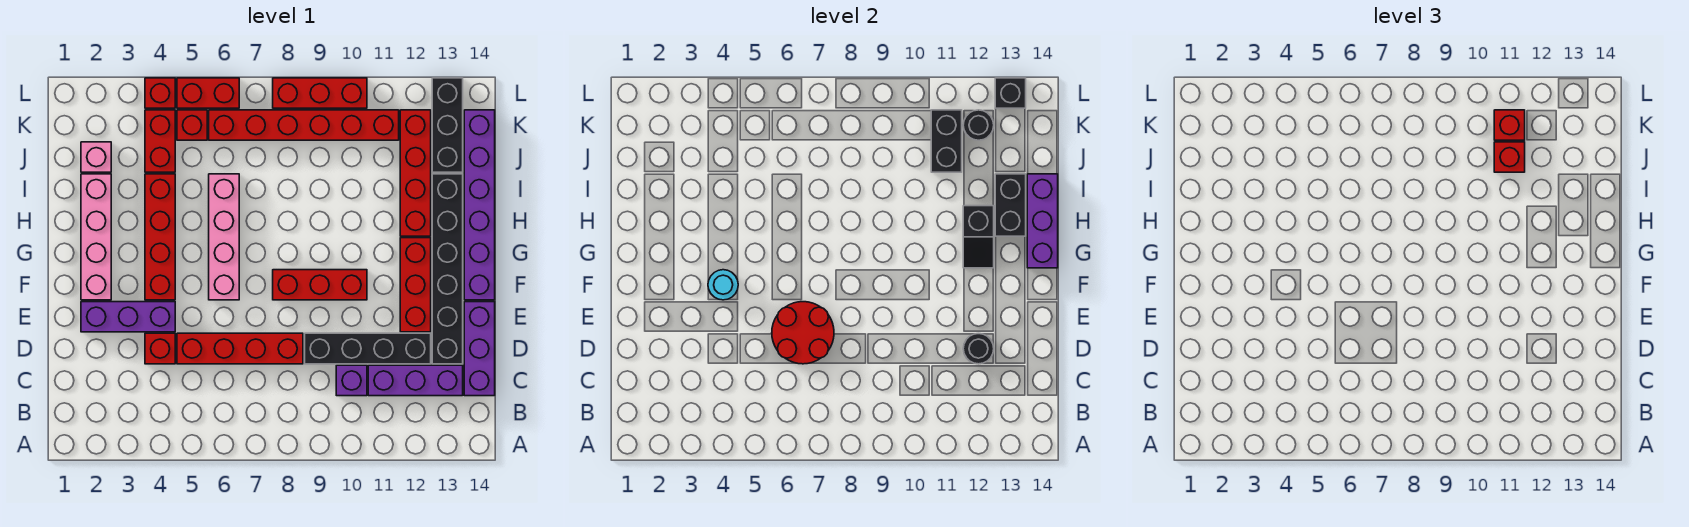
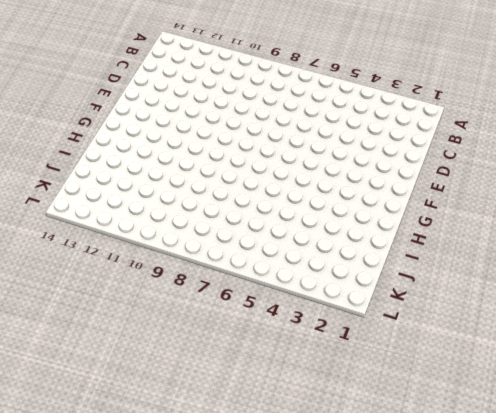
none -> purple 1x1 brick [336,365,367,396]
none -> purple 1x3 brick [368,365,463,396]
none -> purple 1x3 brick [464,302,495,396]
none -> red 1x1 brick [145,333,175,364]

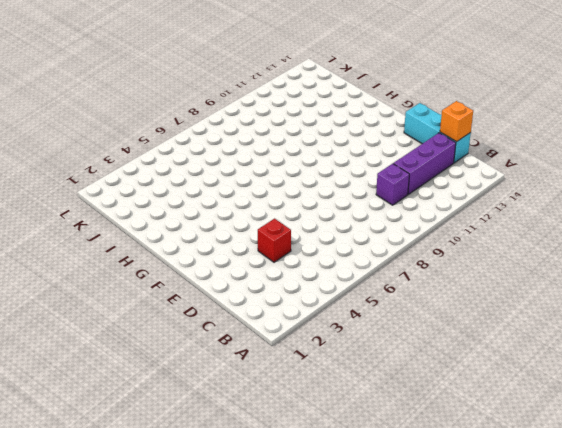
cyan 1x3 brick [404,103,471,163] -> purple 1x3 brick [464,302,495,396]
orange 1x1 brick [440,101,473,142] -> none
none -> red 1x4 brick [177,333,303,364]
none -> black 1x4 brick [305,333,431,364]
none -> black 1x6 brick [432,174,463,364]
none -> purple 1x3 brick [81,302,175,332]

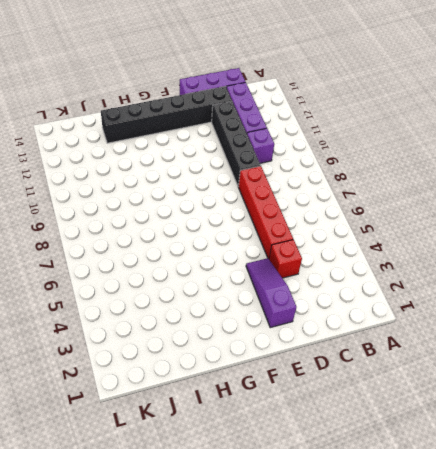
purple 1x3 slope [246,258,296,328] -> purple 1x3 brick [81,302,175,332]
none -> red 1x3 brick [400,238,431,332]
none -> pink 1x4 brick [81,174,111,300]
none -> red 1x4 brick [145,174,175,300]
none -> pink 1x4 brick [209,174,239,300]

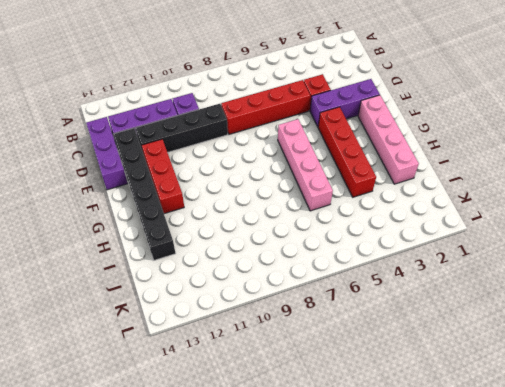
none -> red 1x3 brick [273,270,367,300]
none -> purple 1x6 brick [464,110,495,300]
none -> red 1x4 brick [400,110,431,236]
none -> pink 1x1 brick [81,142,111,172]

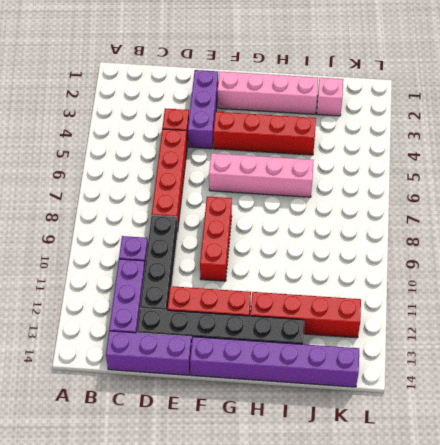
none -> red 1x2 brick [145,110,175,172]
none -> black 1x3 brick [432,78,463,172]
none -> red 1x1 brick [177,110,207,140]
none -> red 1x6 brick [209,110,399,140]

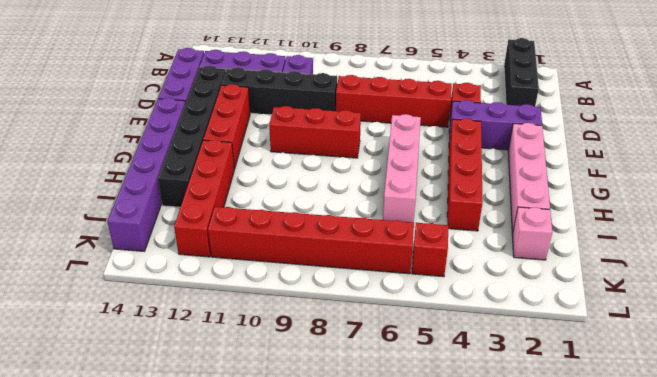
black 1x3 brick [504,38,539,107] -> black 1x3 brick moved to [432,78,463,172]
none -> red 1x2 brick [145,110,175,172]
none -> red 1x1 brick [145,78,175,108]
none -> red 1x2 brick [177,78,239,108]
none -> red 1x3 brick [273,78,367,108]

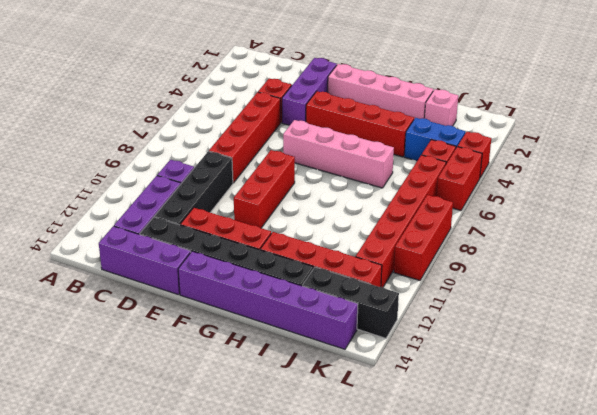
blue 1x2 brick [404,118,465,161] -> red 1x2 brick [145,110,175,172]
none -> red 2x2 round brick [772,302,834,364]
none -> black 1x1 round brick [963,334,994,364]
none -> cyan 1x1 round brick [708,270,738,300]
none -> black 1x2 slope [963,206,994,268]

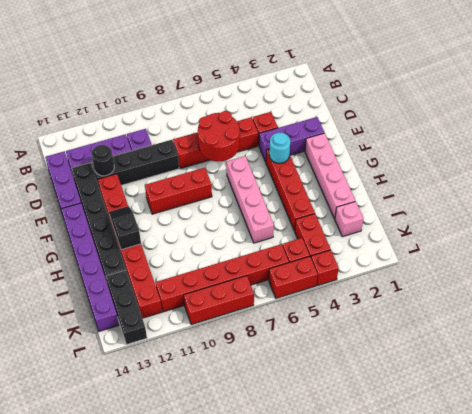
none -> purple 1x3 brick [1027,174,1058,268]
none -> black 1x2 brick [995,174,1026,236]
none -> black 1x2 brick [931,110,962,172]
none -> black 1x1 round brick [963,110,994,140]

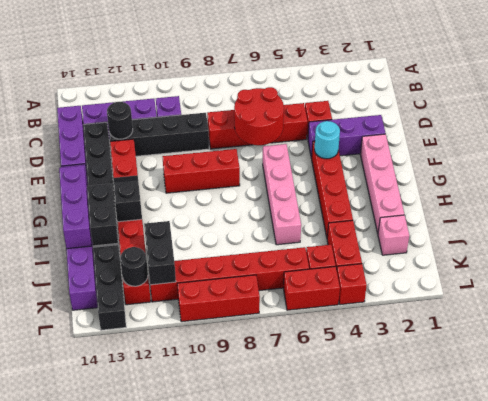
none -> black 1x1 brick [995,78,1026,108]
none -> red 1x1 brick [1494,142,1525,172]
none -> red 1x1 brick [1494,110,1525,140]

